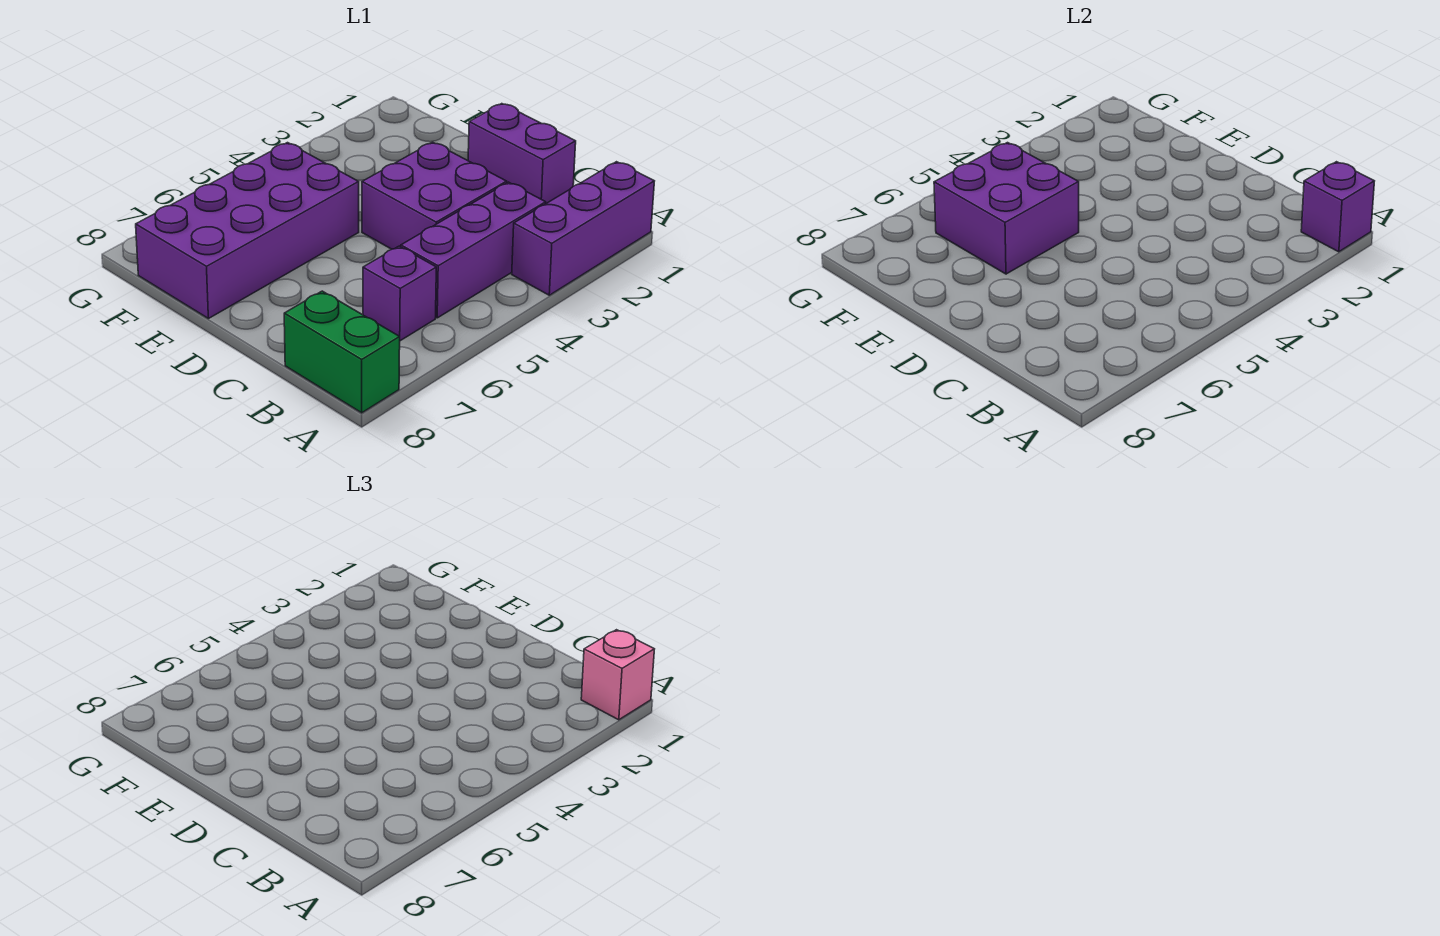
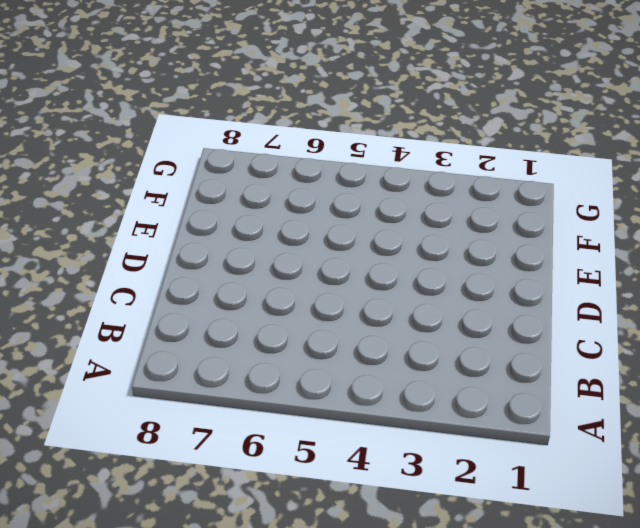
none -> purple 1x3 brick [512,162,654,295]
none -> green 1x2 brick [284,291,400,413]

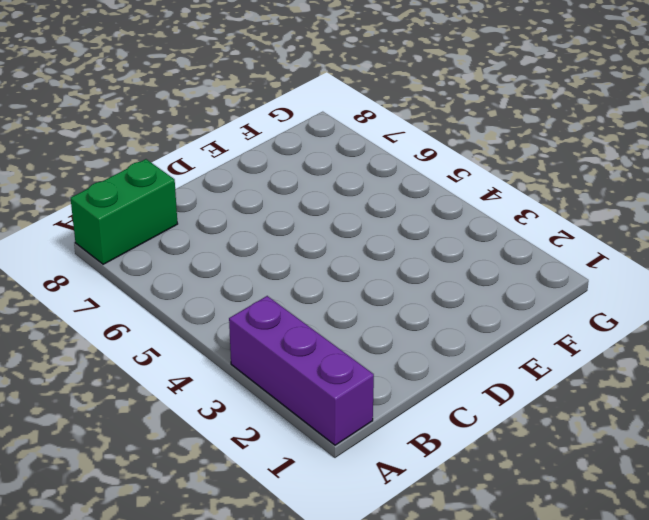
none -> purple 1x3 brick [401,182,546,318]
none -> purple 1x1 brick [363,246,436,341]

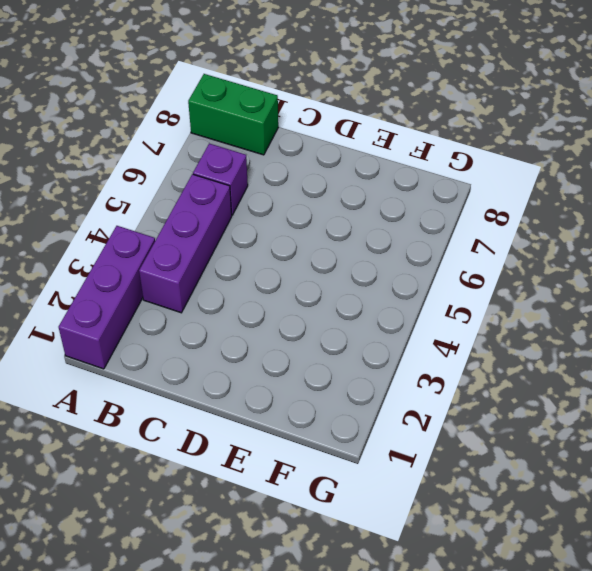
none -> purple 1x2 brick [468,104,576,203]
none -> purple 2x2 brick [362,142,507,249]

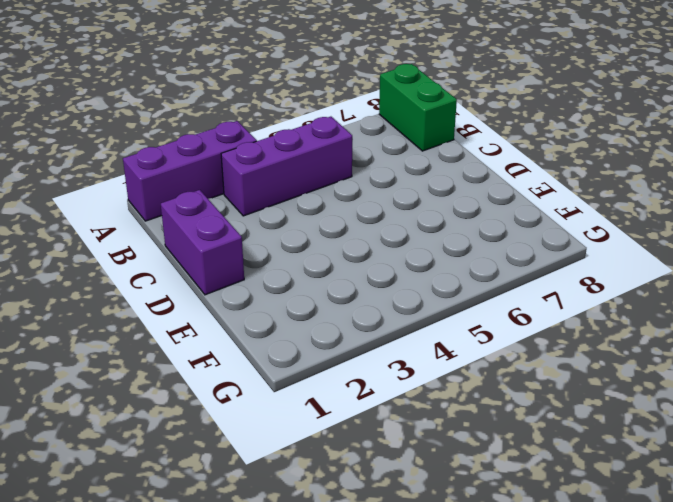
none -> purple 1x1 brick [363,246,436,341]
none -> purple 2x2 brick [362,142,507,249]

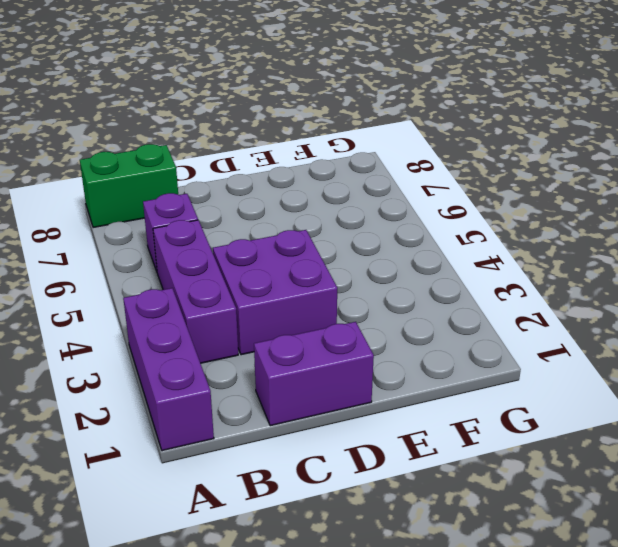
none -> purple 2x4 brick [136,143,359,319]
none -> purple 1x1 brick [1301,162,1374,252]

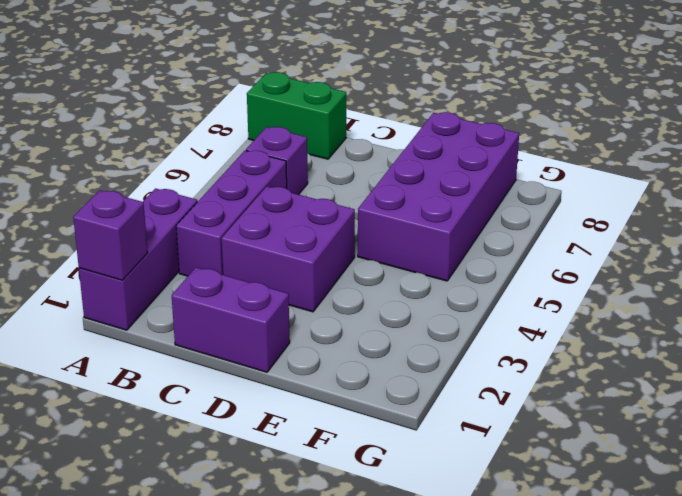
none -> purple 2x2 brick [934,143,1079,274]
none -> pink 1x1 brick [581,630,654,720]

